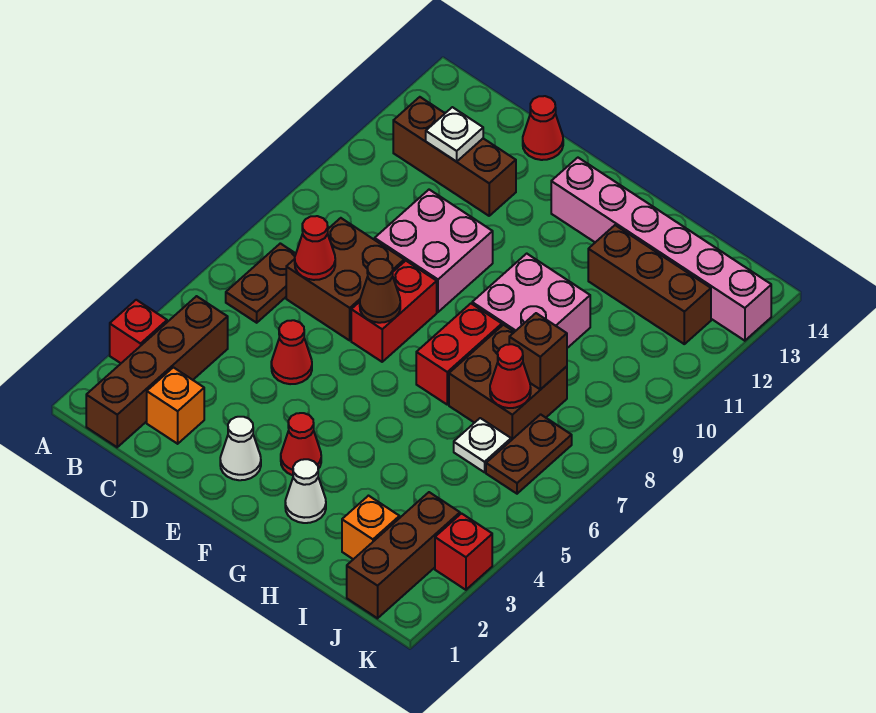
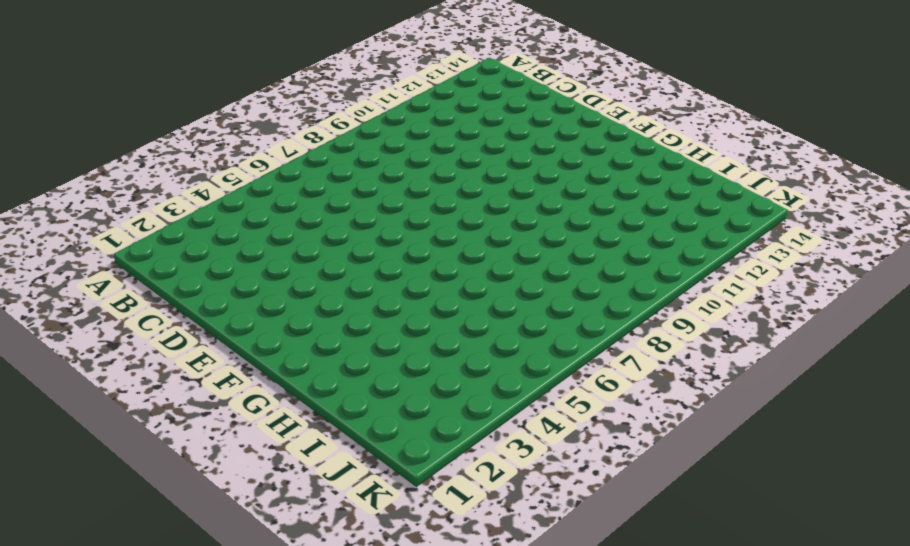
none -> red 1x1 brick [110,300,167,363]
none -> brown 1x4 brick [86,296,228,447]
none -> brown 1x2 plate [226,243,296,323]

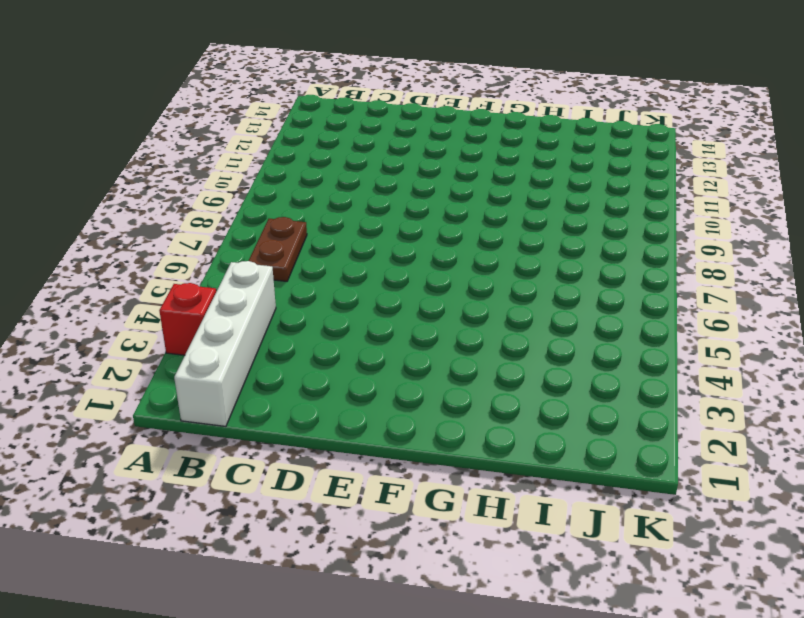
white 1x4 brick [174,261,276,426] -> brown 1x4 brick [86,296,228,447]
none -> brown 1x3 brick [393,97,516,216]
none -> orange 1x1 brick [147,367,204,444]
none -> brown 2x2 brick [286,218,404,340]

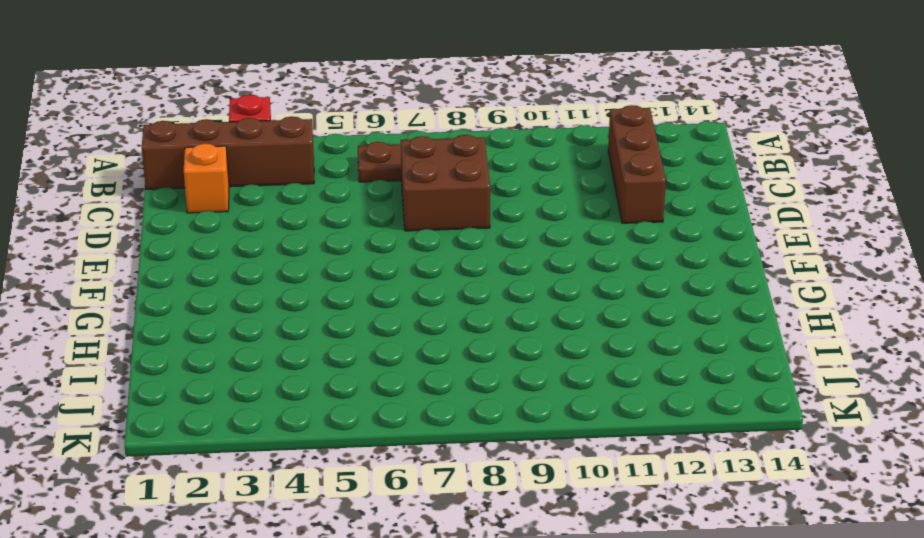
none -> red 1x1 cone [271,320,312,384]
none -> pink 2x2 brick [375,190,493,312]
none -> red 1x1 cone [523,96,563,160]

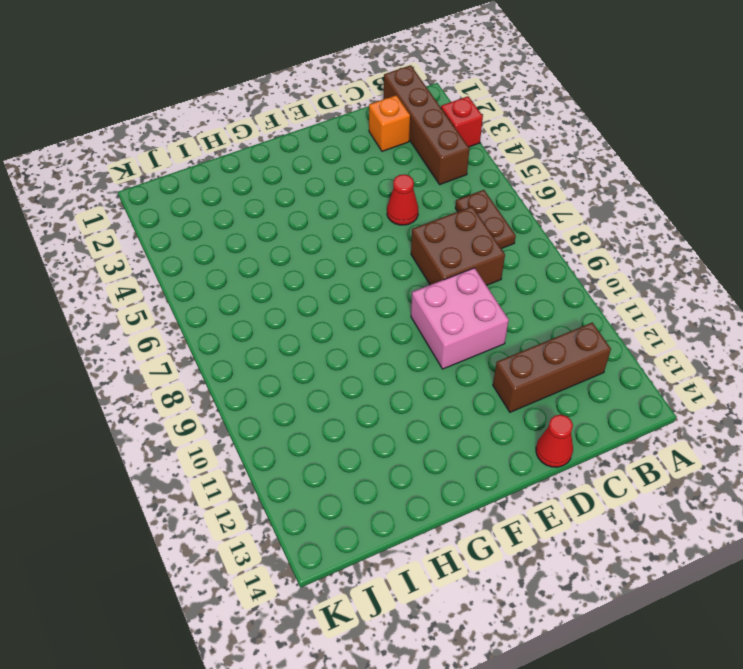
none -> white 1x1 cone [220,417,261,480]
none -> red 1x2 brick [351,261,437,362]
none -> red 1x1 cone [281,413,321,475]

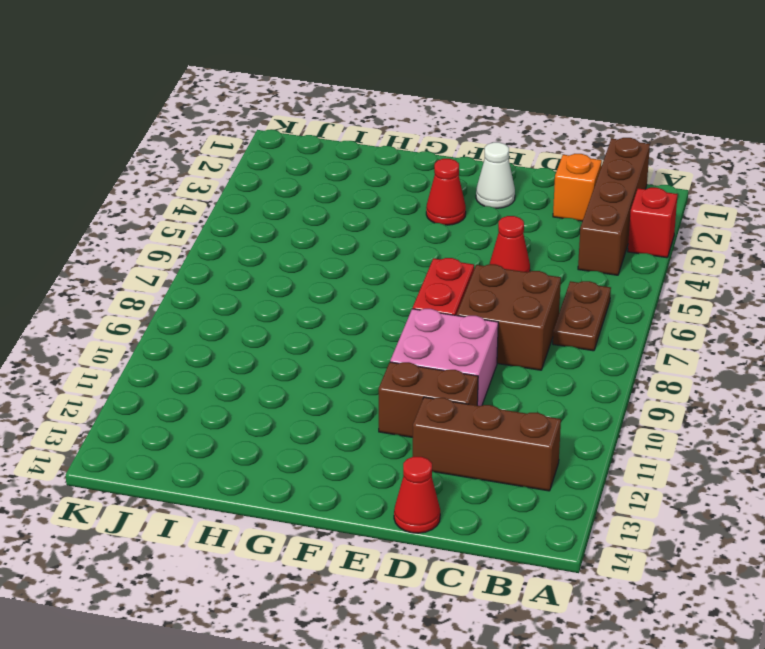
brown 1x2 brick [379,362,478,437] -> none
none -> pink 1x6 brick [551,158,771,341]
none -> white 1x1 cone [285,459,326,523]
none -> red 1x2 brick [416,304,502,405]

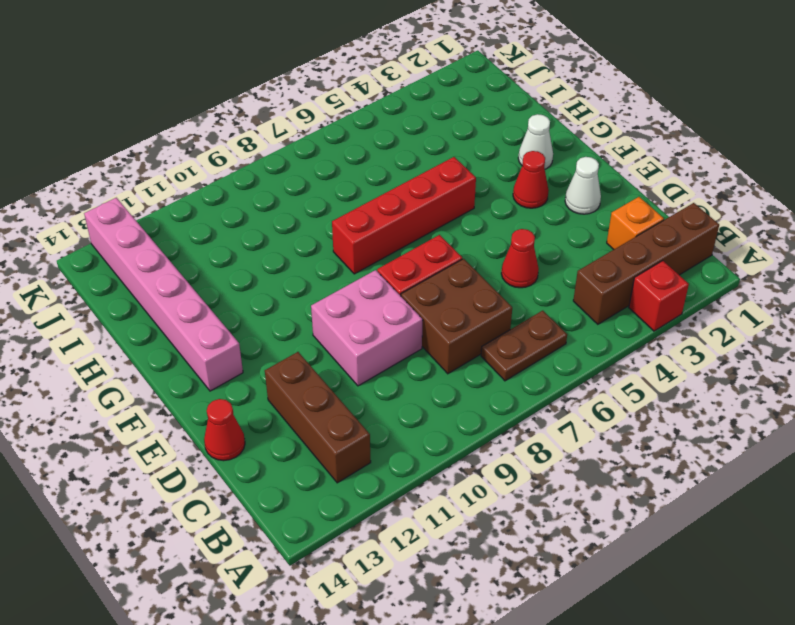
red 1x4 brick [332,157,476,274] -> red 1x2 brick [416,304,502,405]
none -> pink 2x2 brick [472,254,590,348]
none -> brown 2x2 brick [449,325,567,440]
none -> brown 1x3 brick [588,225,711,344]

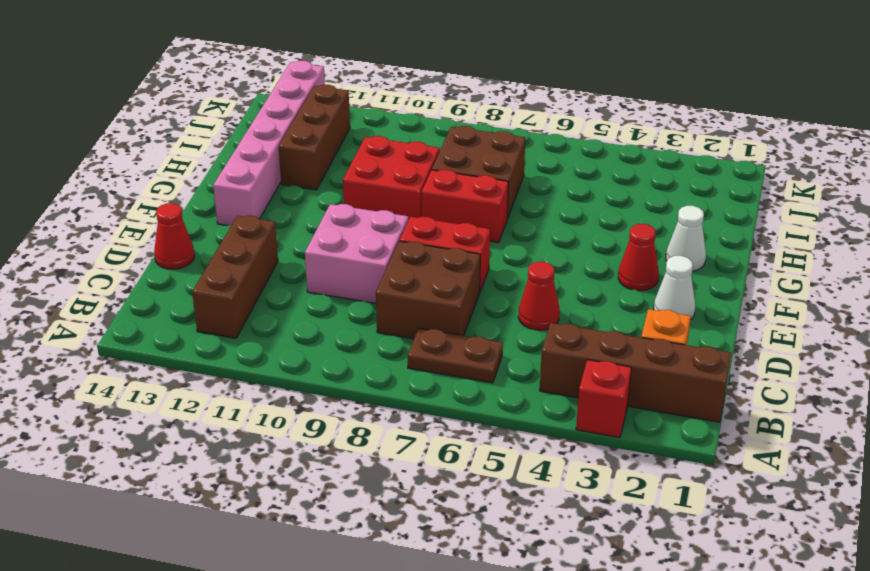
red 2x2 brick [343,136,440,220] -> pink 2x2 brick [472,254,590,348]
none -> orange 1x1 brick [342,496,399,559]
none -> white 1x1 plate [454,418,511,472]
none -> brown 1x3 brick [347,492,460,618]

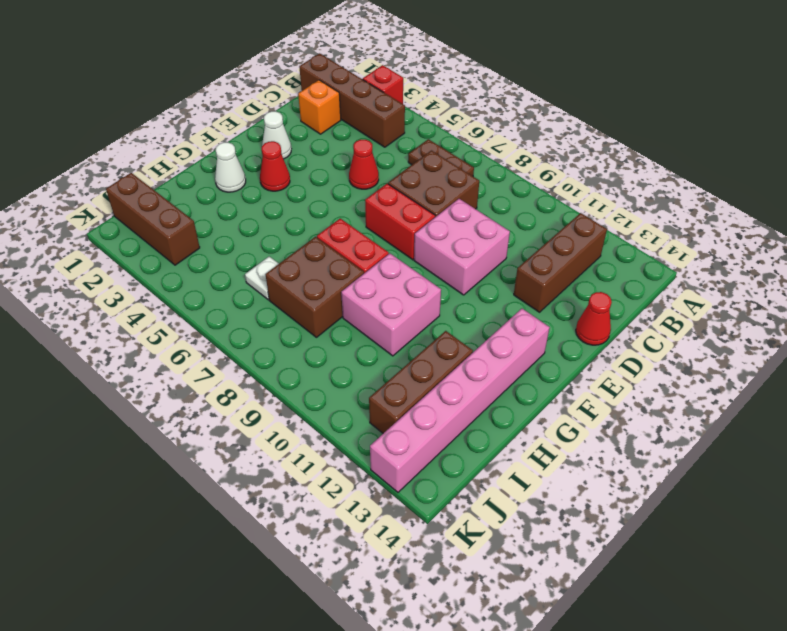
none -> orange 1x1 brick [342,496,399,559]
none -> brown 1x2 plate [486,414,572,494]
none -> red 1x1 brick [435,514,492,590]

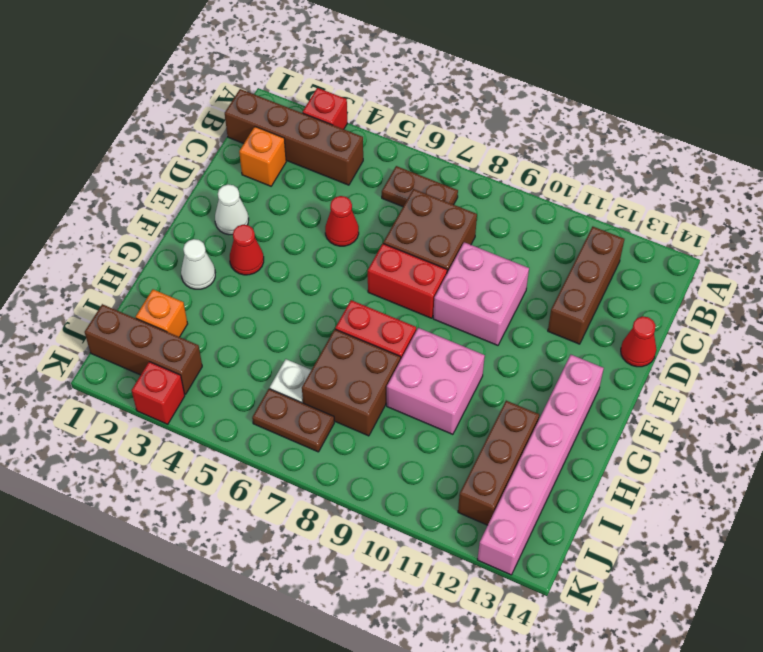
none -> red 1x1 cone [295,216,335,280]
none -> white 1x1 plate [426,107,483,162]
none -> brown 1x1 cone [360,259,400,323]

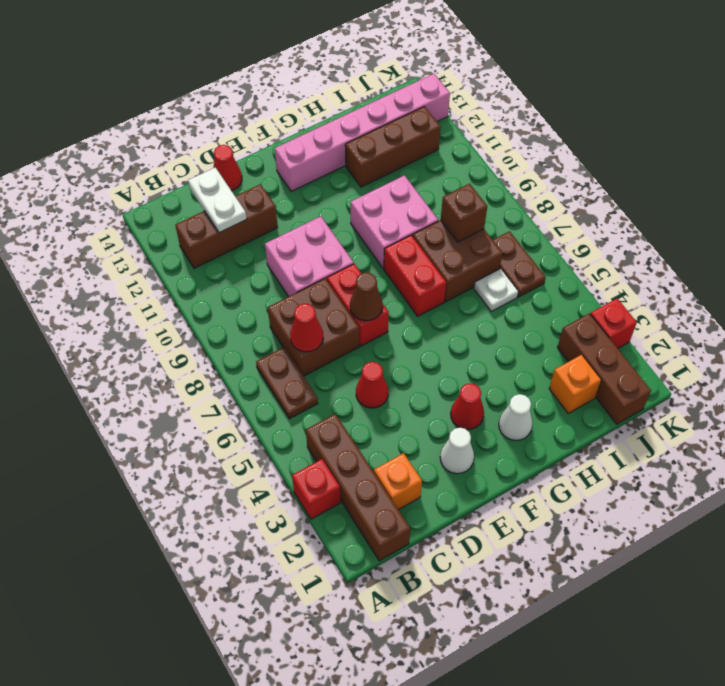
white 1x2 plate [188,168,247,233] -> white 1x1 plate [426,107,483,162]
none -> red 1x1 cone [490,344,531,408]

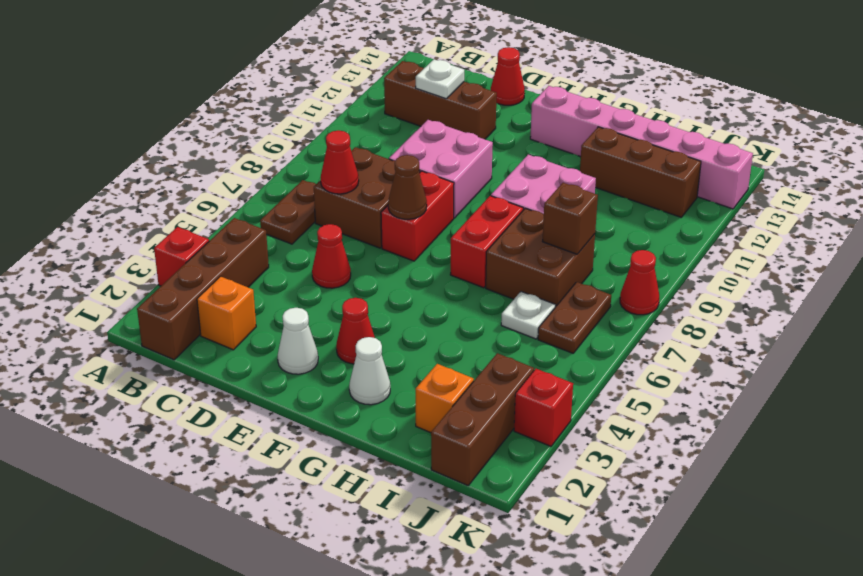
red 1x1 cone [620,250,659,315] -> red 1x1 cone moved to [490,344,531,408]

